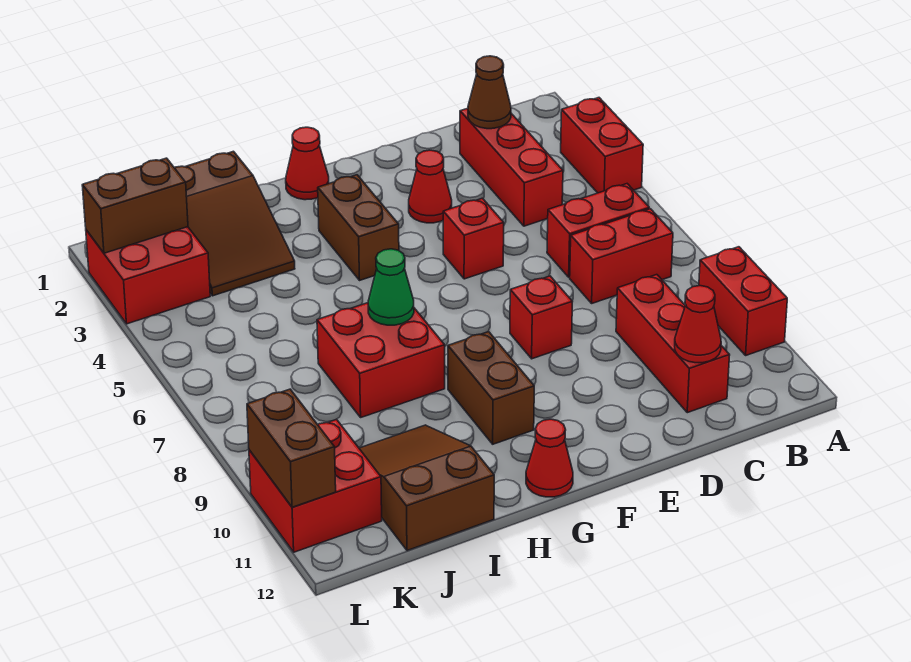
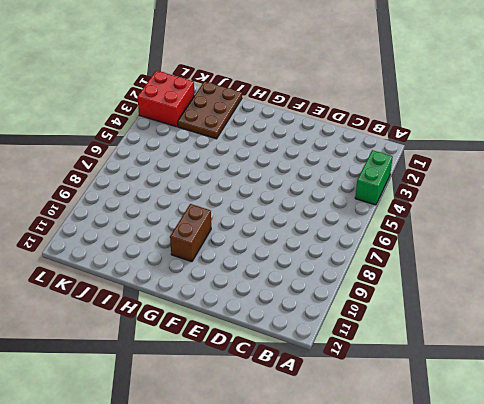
green 1x2 brick [355,150,393,205] -> red 1x2 brick [561,98,643,193]
brown 2x3 plate [178,81,242,139] -> brown 2x3 slope [174,151,295,296]
none -> red 1x2 brick [699,247,787,355]
none -> red 1x2 brick [547,184,649,277]
none -> red 1x2 brick [570,209,673,303]

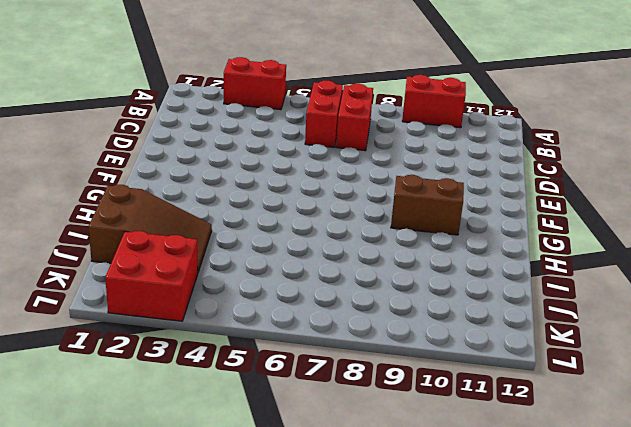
none -> red 1x3 brick [460,108,563,226]
none -> red 1x3 brick [616,275,730,413]
none -> red 1x1 cone [409,150,452,223]

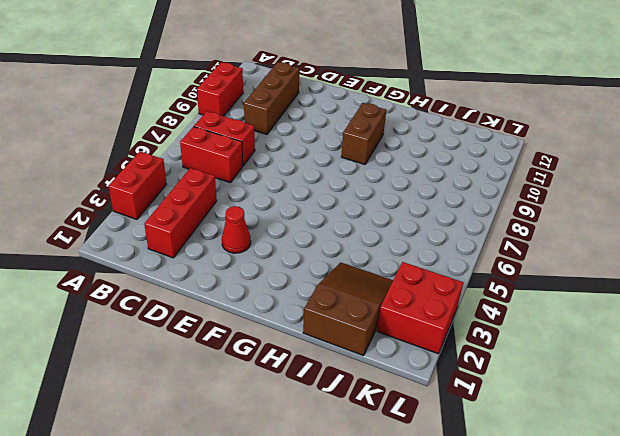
brown 1x3 brick [244,62,299,134] -> red 1x3 brick [616,275,730,413]
none -> red 1x1 brick [443,198,504,279]
none -> red 1x1 brick [510,276,572,359]
none -> red 1x1 cone [286,127,329,200]

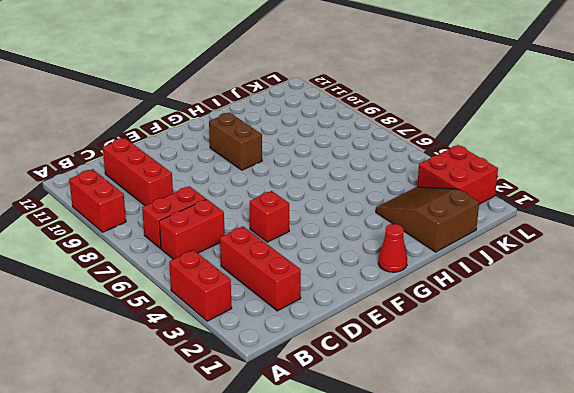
none -> red 1x1 cone [409,150,452,223]
none -> red 1x1 brick [510,276,572,359]
none -> brown 1x2 brick [318,175,399,280]

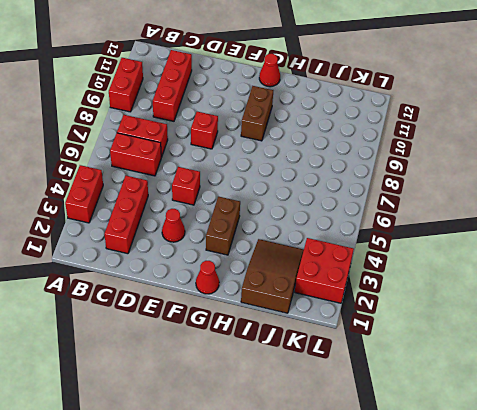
none -> red 2x2 brick [317,303,445,417]
none -> brown 2x3 slope [359,425,494,551]
none -> red 2x2 brick [249,419,382,552]

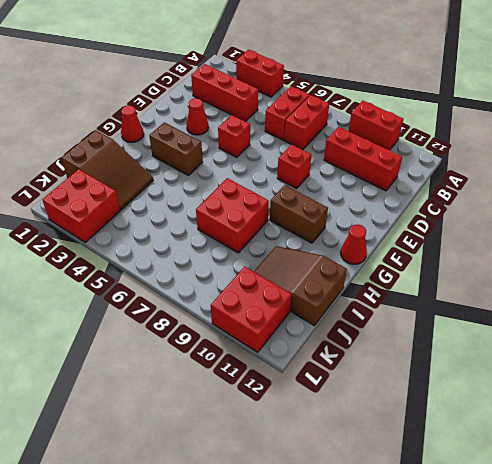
none -> brown 1x1 cone [468,56,511,129]
none -> red 1x1 cone [675,286,721,363]
none -> green 1x1 cone [368,249,414,325]

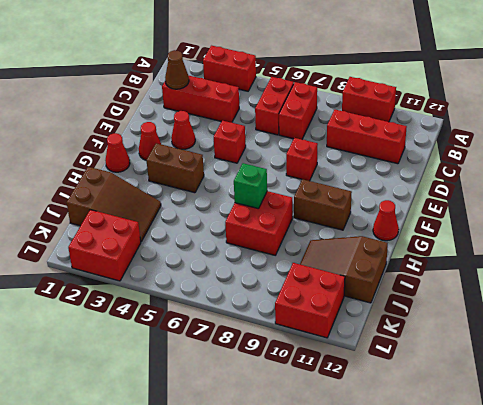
red 1x1 cone [139,122,161,160] -> red 1x1 cone moved to [675,286,721,363]
green 1x1 brick [234,163,267,209] -> green 1x1 cone [368,249,414,325]
none -> brown 1x2 brick [82,158,188,253]
none -> brown 1x2 brick [247,389,336,507]

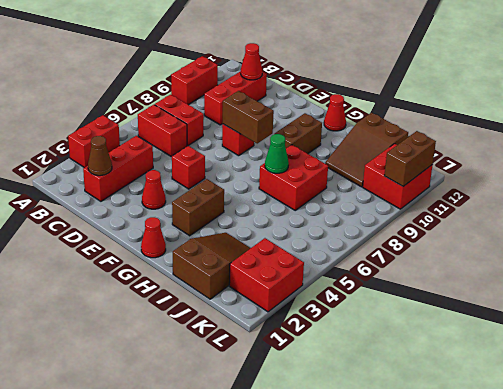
brown 1x2 brick [223,91,274,143] -> brown 1x2 brick moved to [82,158,188,253]

